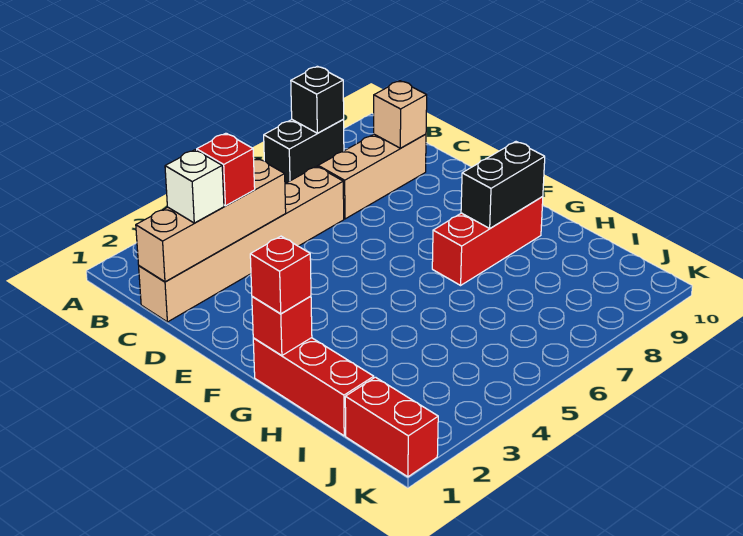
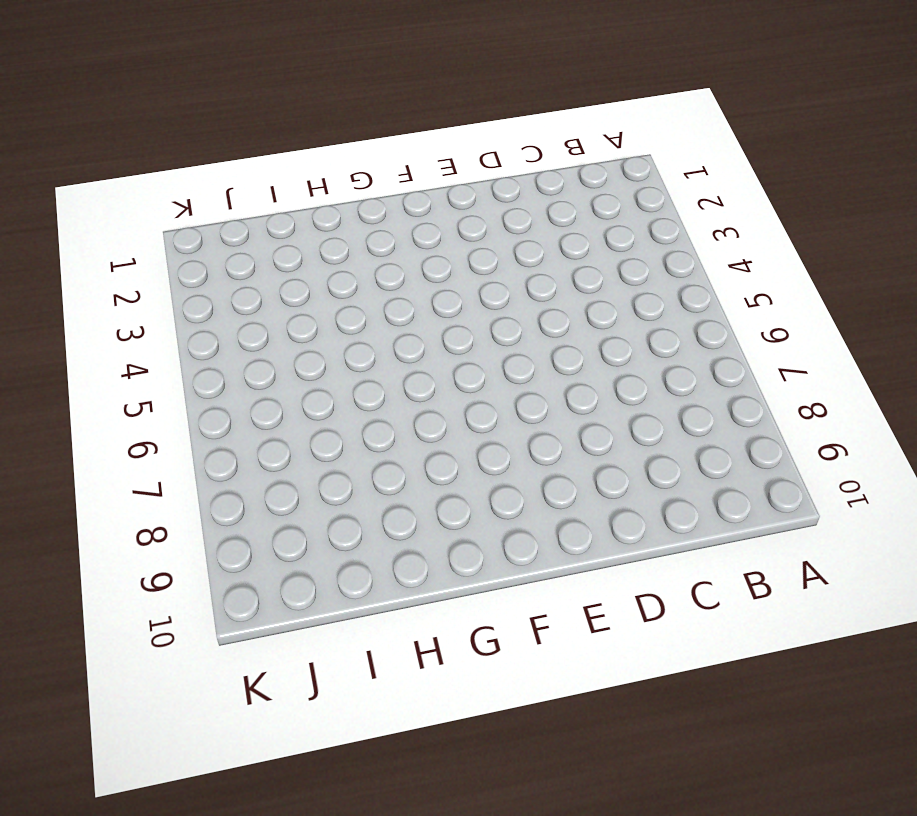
none -> black 1x2 brick [264,120,344,184]
none -> tan 1x6 brick [139,166,344,322]
none -> tan 1x3 brick [318,134,426,219]

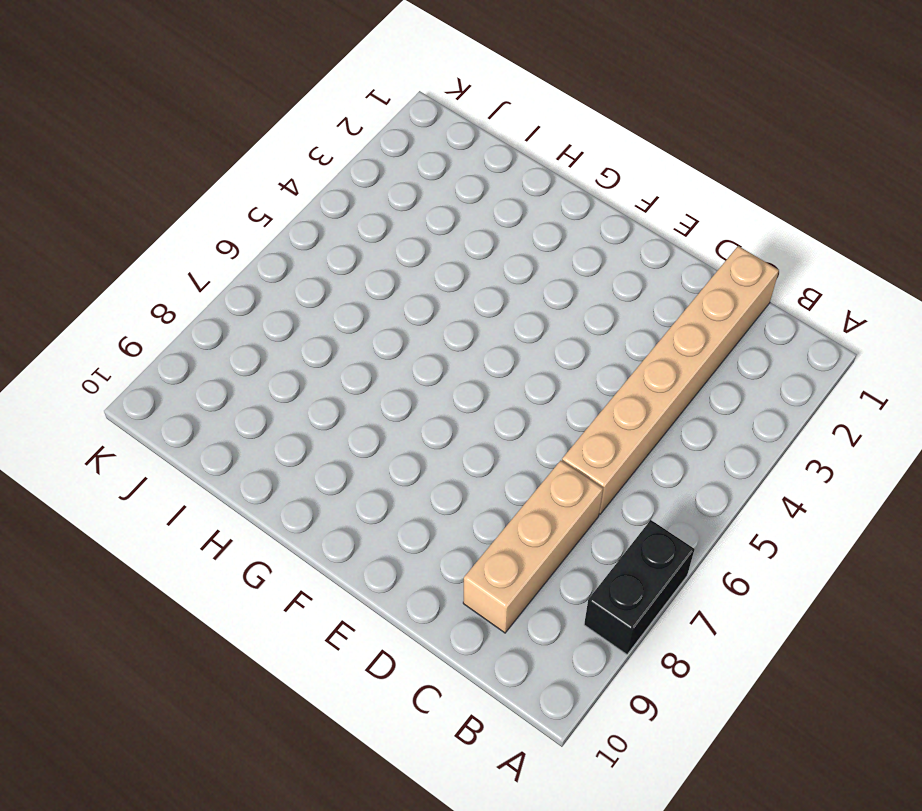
none -> red 1x3 brick [253,338,374,436]
none -> red 1x3 brick [432,197,543,285]
none -> red 1x2 brick [345,377,438,477]

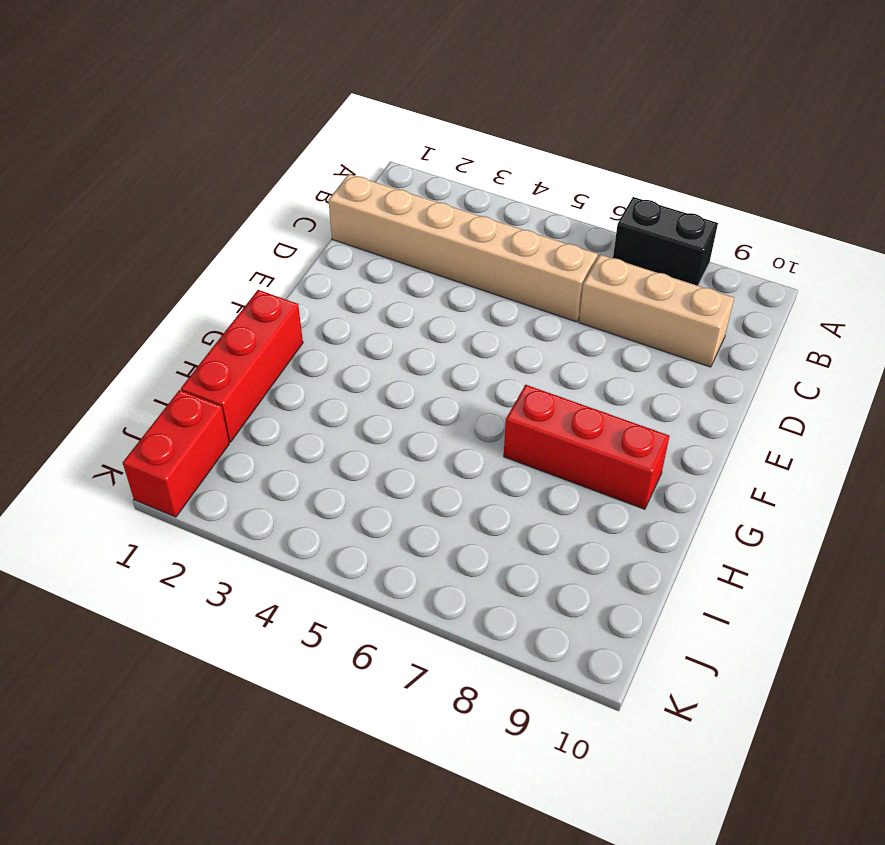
none -> black 1x1 brick [291,66,344,133]
none -> tan 1x4 brick [136,158,286,282]
none -> tan 1x1 brick [374,81,427,148]

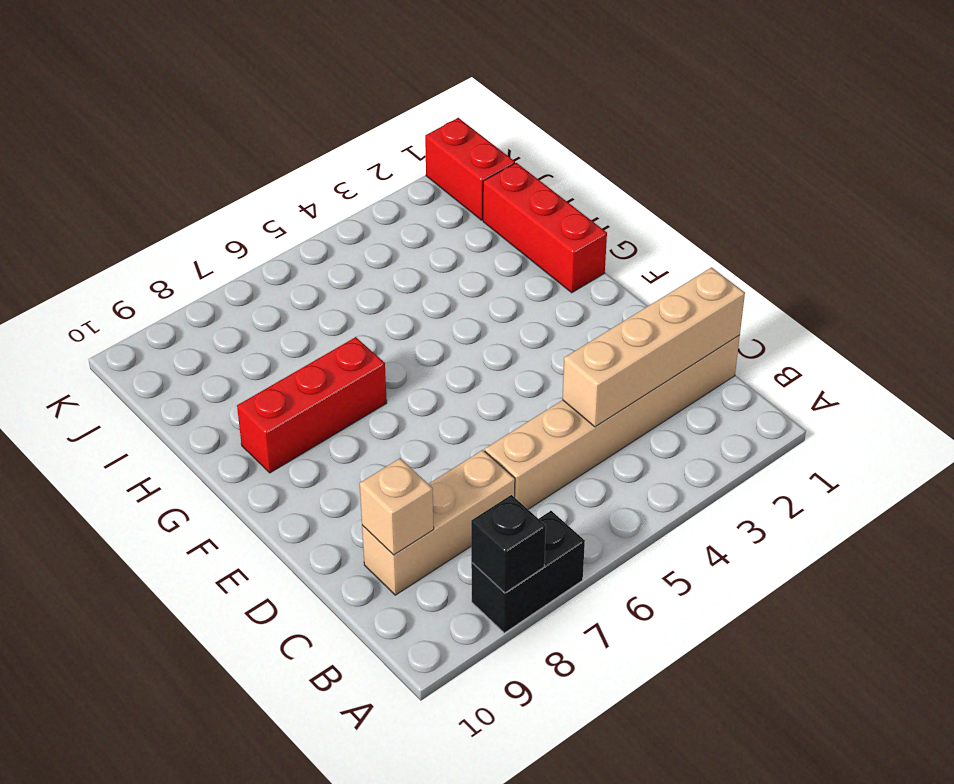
none -> red 1x1 brick [252,296,312,355]
none -> black 1x2 brick [461,142,545,228]
none -> white 1x1 brick [165,150,224,223]

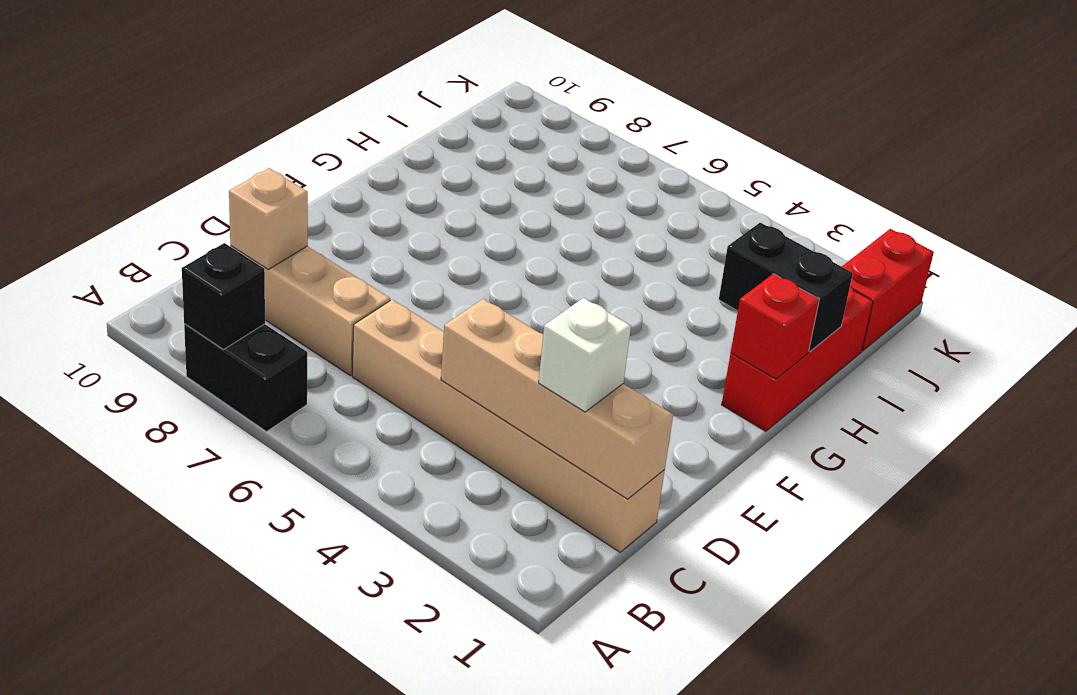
black 1x2 brick [719,223,853,351] -> black 1x2 brick moved to [461,142,545,228]
none -> red 1x3 brick [432,197,543,285]
none -> red 1x1 brick [197,133,255,206]
none -> red 1x1 brick [250,236,311,314]

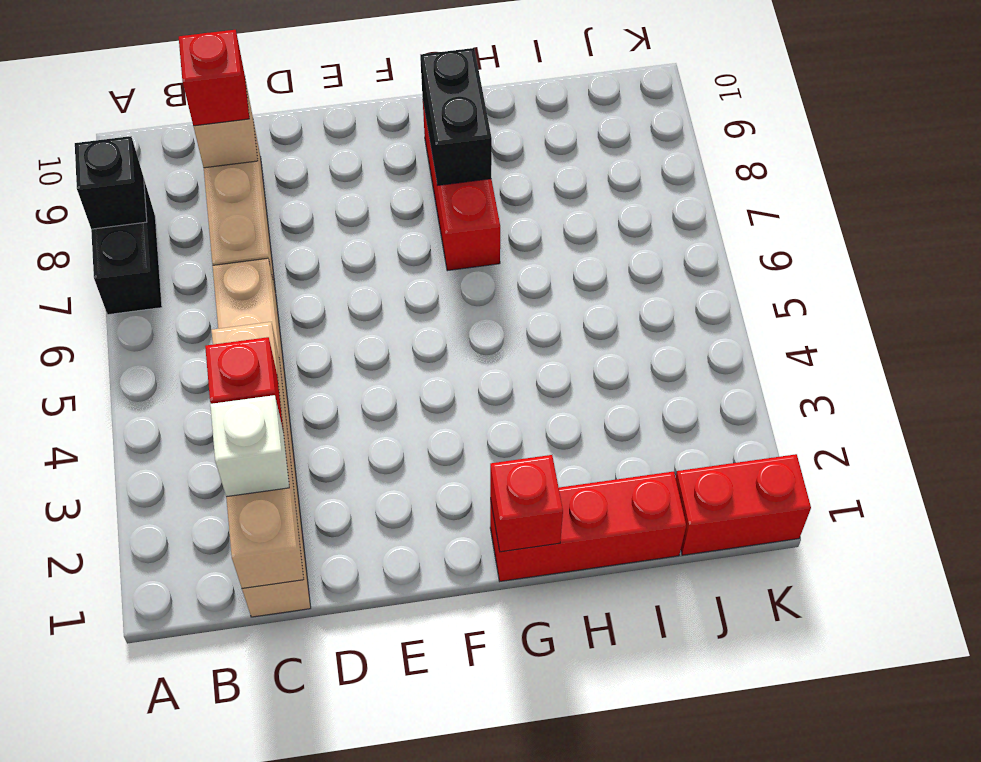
red 1x1 brick [179,30,249,126] -> red 1x1 brick moved to [250,236,311,314]

